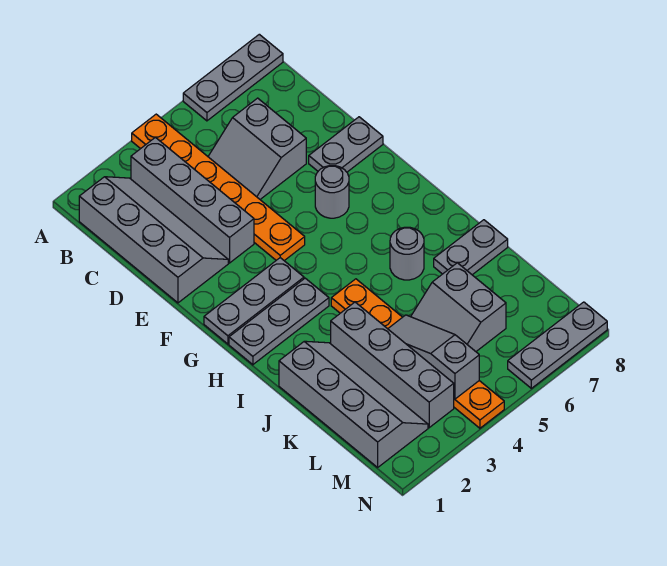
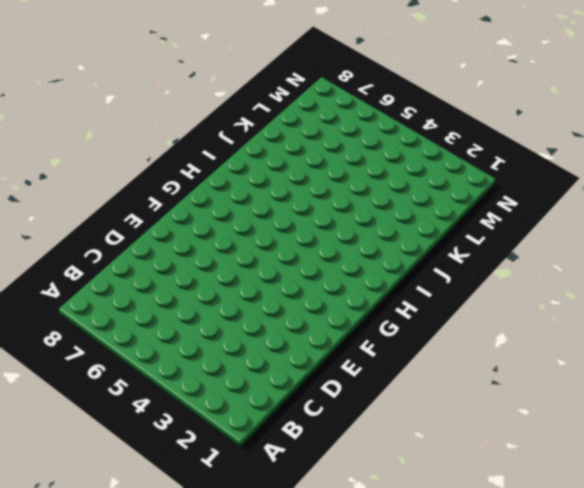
none -> orange 1x6 plate [132,114,305,261]
none -> grey 1x3 plate [183,34,283,121]
none -> grey 2x4 slope [79,177,228,303]

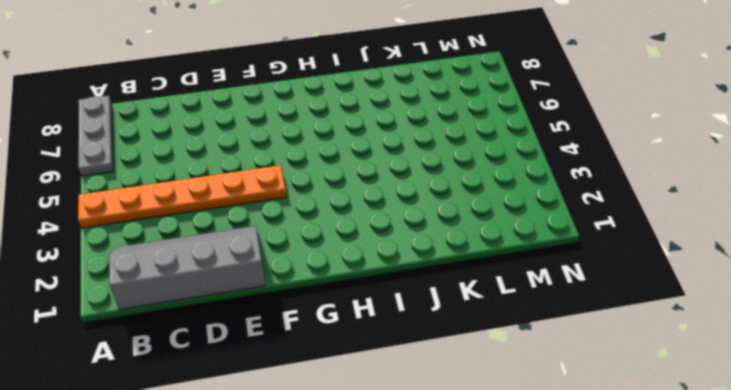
none -> grey 1x4 brick [131,137,254,263]
none -> grey 2x2 slope [208,98,306,199]
none -> grey 1x2 plate [309,117,383,172]

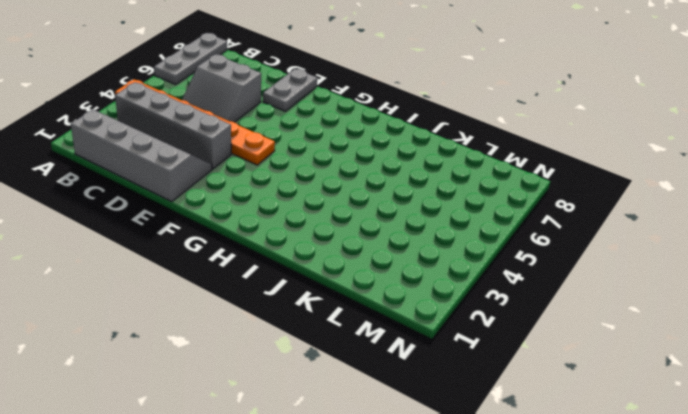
none -> grey 1x1 round brick [315,166,349,218]
none -> grey 1x3 plate [204,258,304,344]
none -> grey 1x3 plate [229,278,329,365]

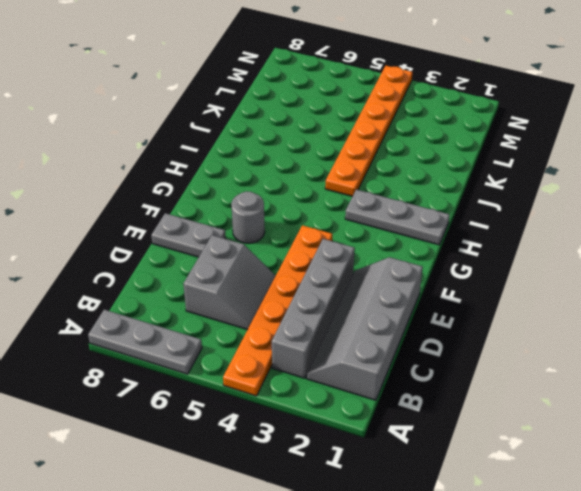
none -> grey 1x3 plate [204,258,304,344]
none -> grey 1x1 round brick [390,227,424,280]
none -> grey 2x4 slope [279,341,428,467]

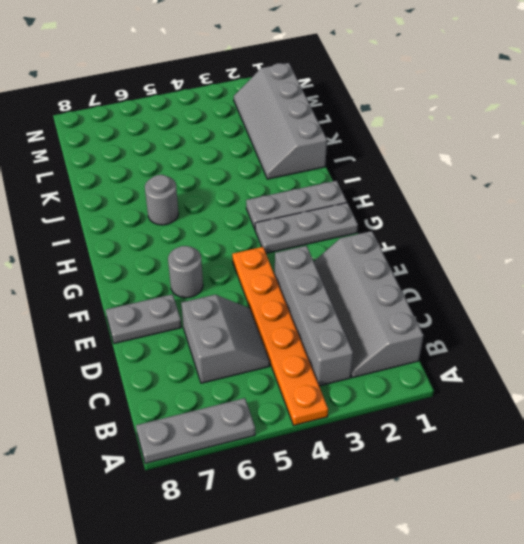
none -> orange 1x6 plate [331,279,504,428]
none -> grey 1x4 brick [331,302,454,428]
none -> grey 1x2 plate [434,220,508,275]

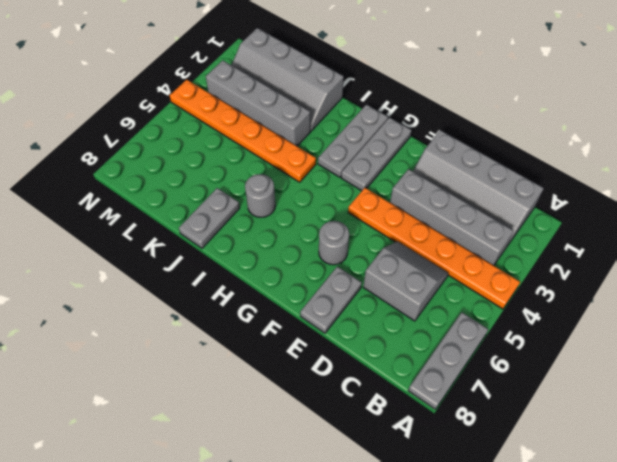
none -> grey 2x2 slope [411,263,506,351]
none -> grey 1x3 plate [508,302,607,388]
none -> grey 1x3 slope [388,315,479,399]

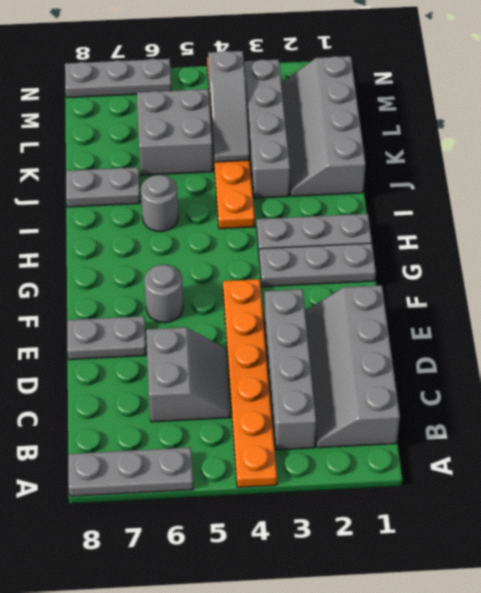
grey 2x2 brick [137,89,213,175] -> grey 2x2 slope [411,263,506,351]

